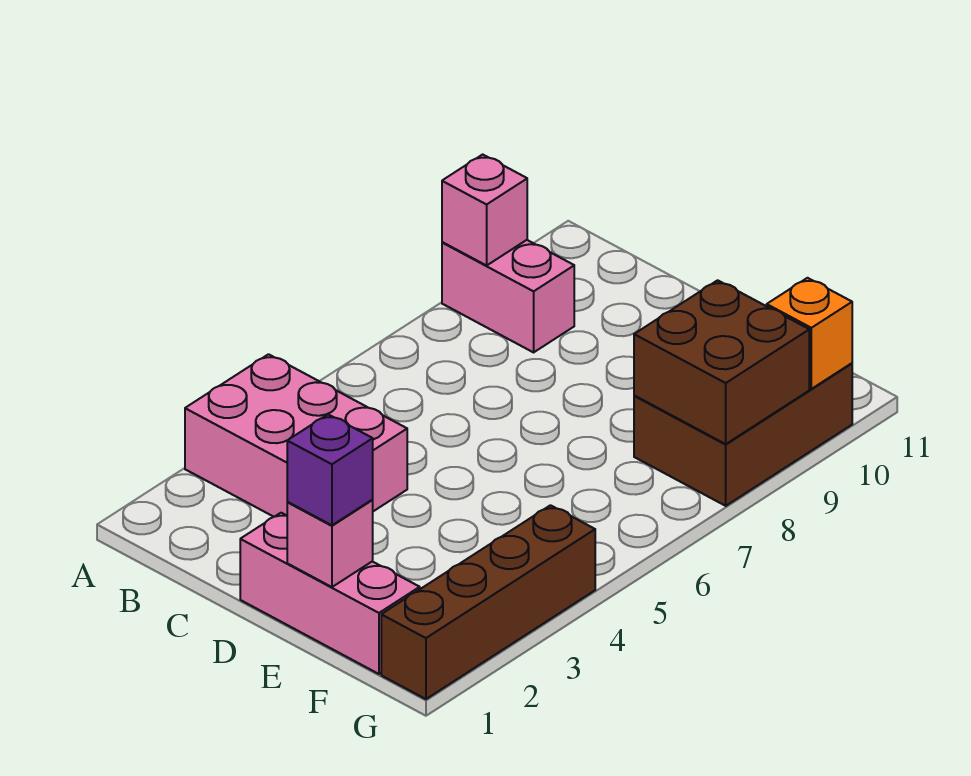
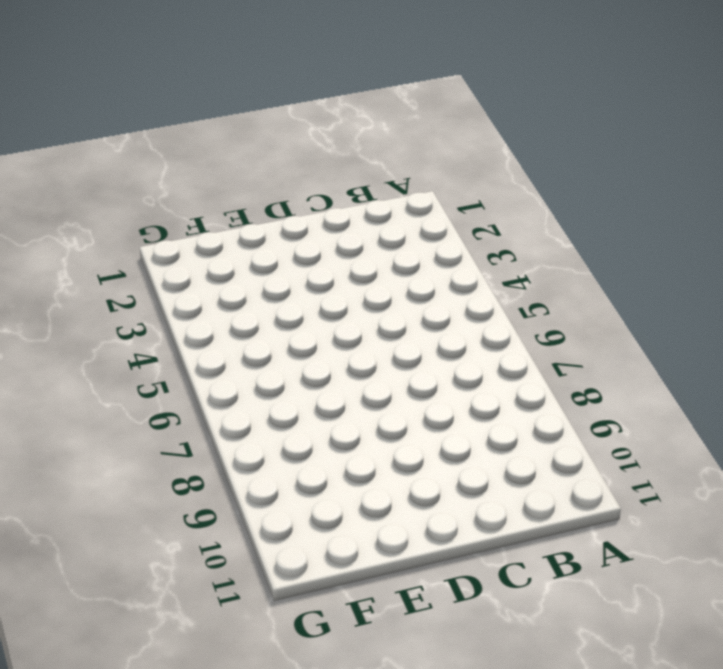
none -> pink 2x3 brick [185,354,407,517]
none -> pink 1x2 brick [442,240,574,352]

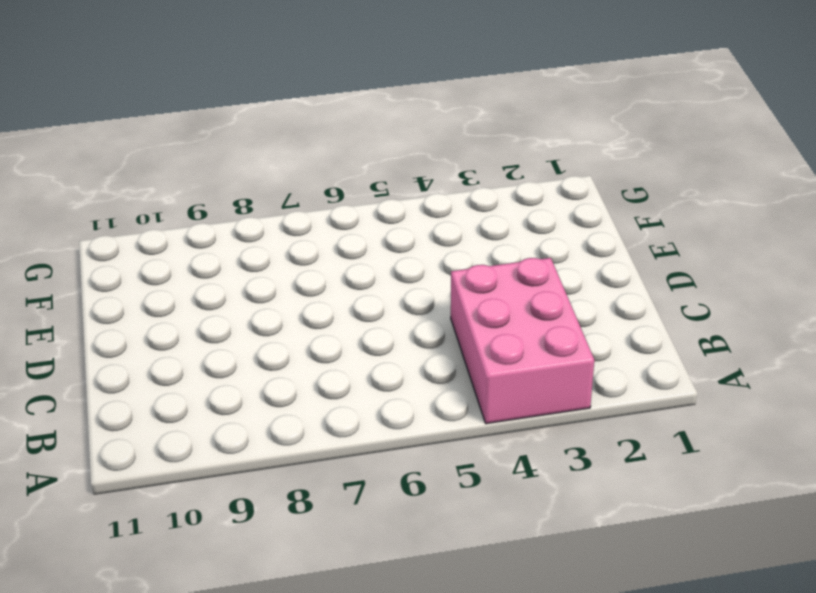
none -> pink 1x2 brick [442,240,574,352]
none -> pink 1x3 brick [240,513,420,674]

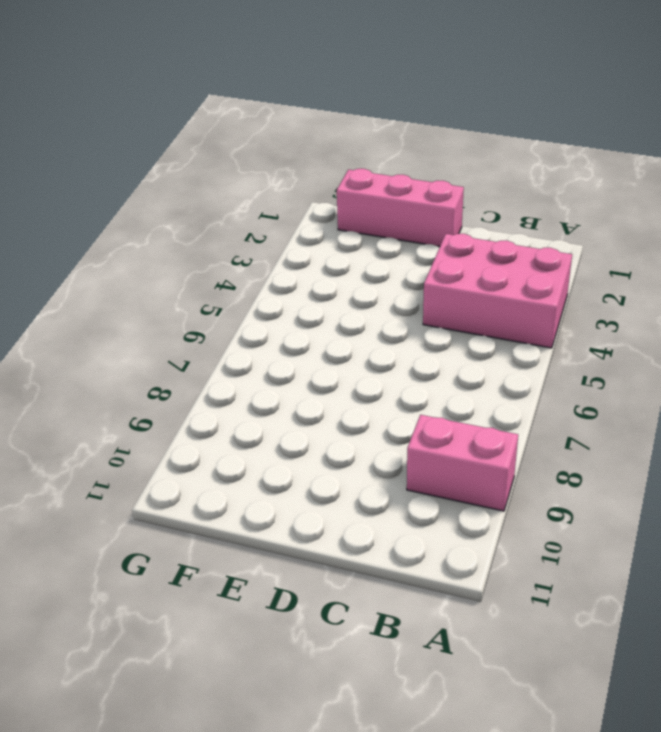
none -> brown 2x3 brick [634,363,852,506]
none -> brown 1x4 brick [381,505,595,699]

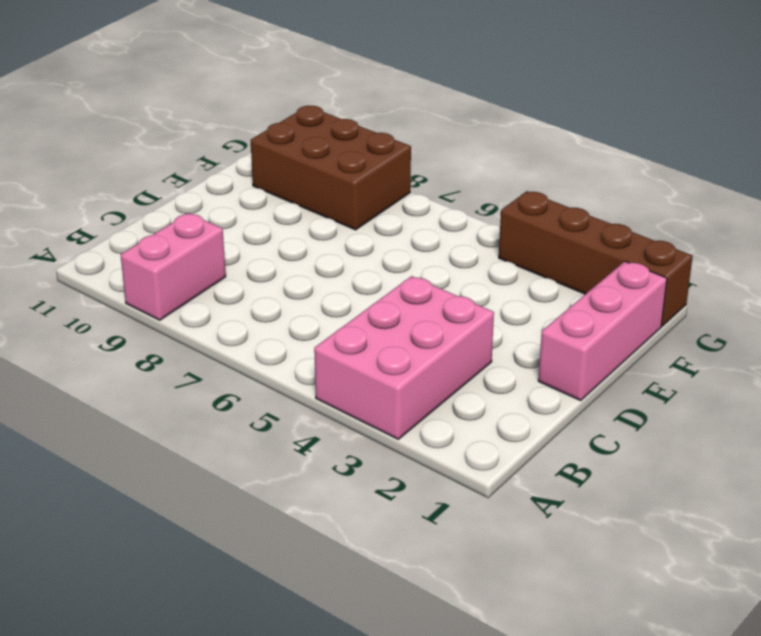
none -> pink 1x1 brick [442,154,527,266]
none -> pink 1x1 brick [287,500,373,587]

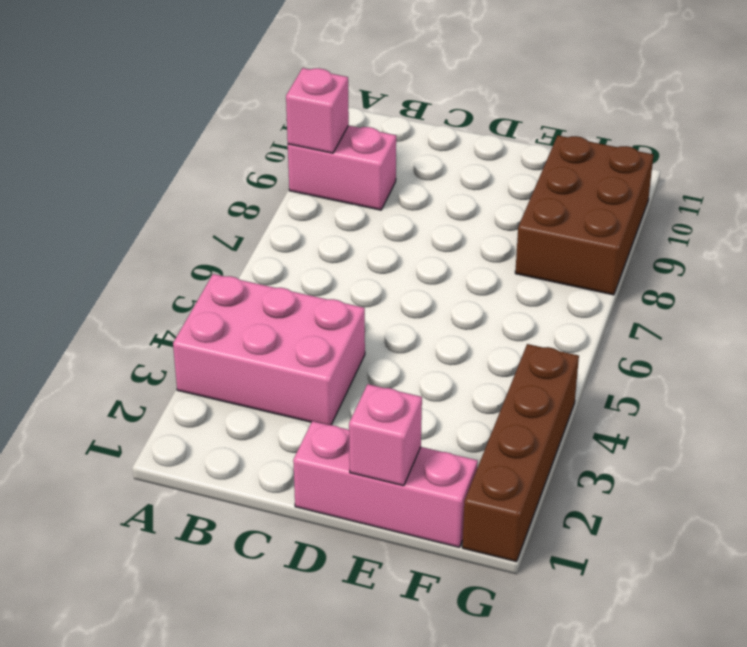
none -> brown 2x2 brick [634,280,809,444]
none -> orange 1x1 brick [767,278,852,389]

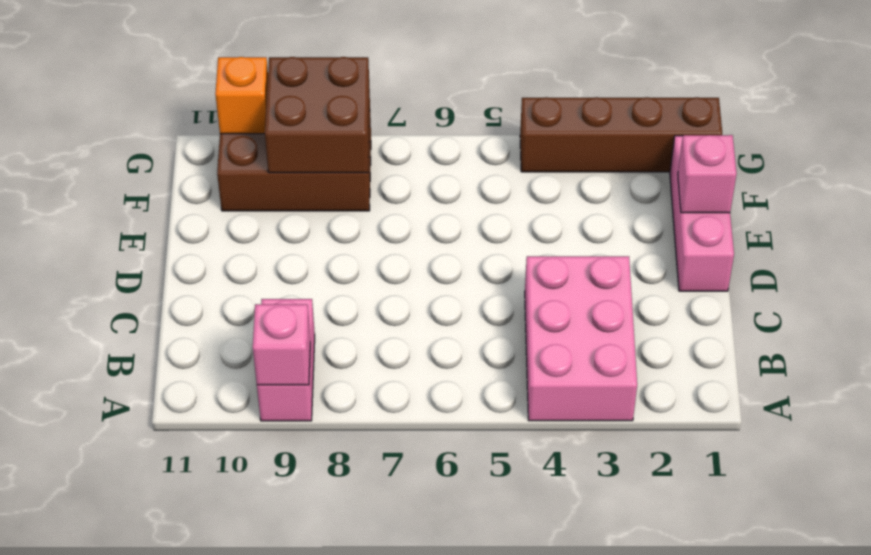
none -> purple 1x1 brick [287,414,373,525]

